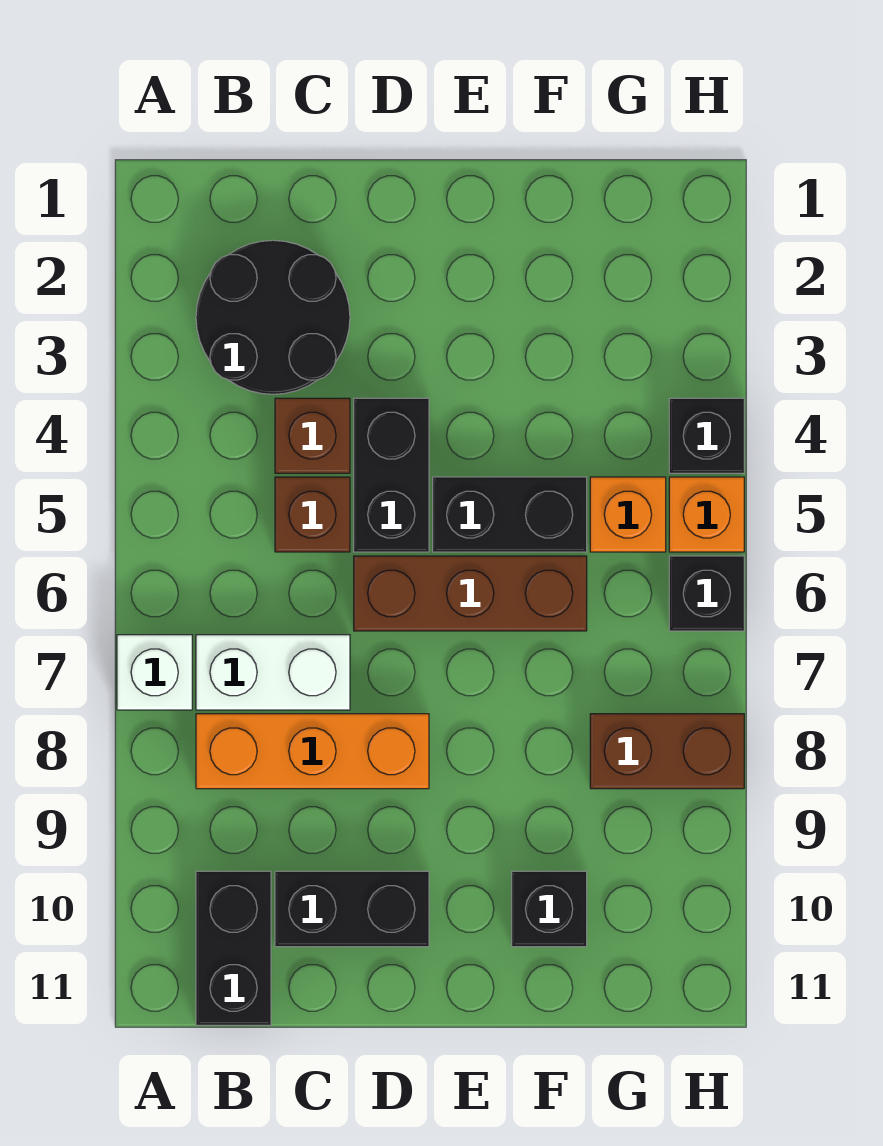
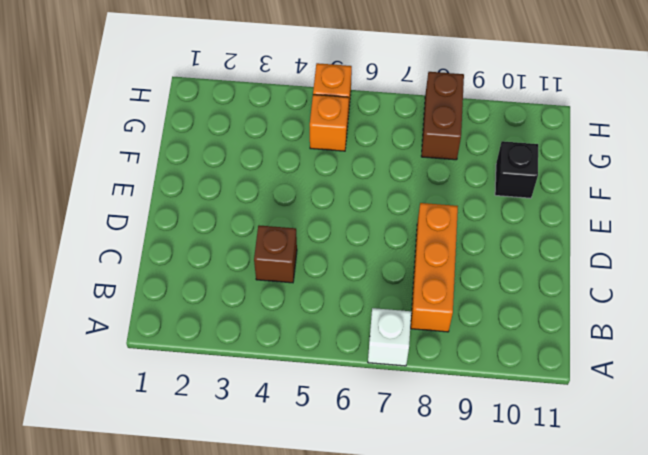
none -> black 2x2 round brick [196,240,350,394]
none -> white 1x2 brick [196,635,350,710]
none -> black 1x2 brick [196,871,271,1025]

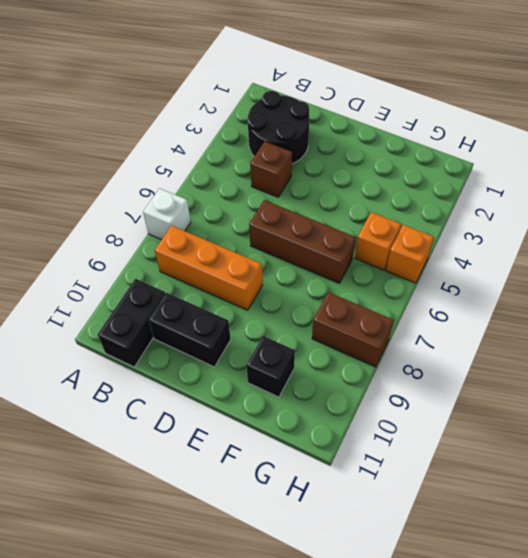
none -> white 1x2 brick [196,635,350,710]
none -> brown 1x1 brick [275,477,350,552]
none -> black 1x2 brick [354,398,429,552]

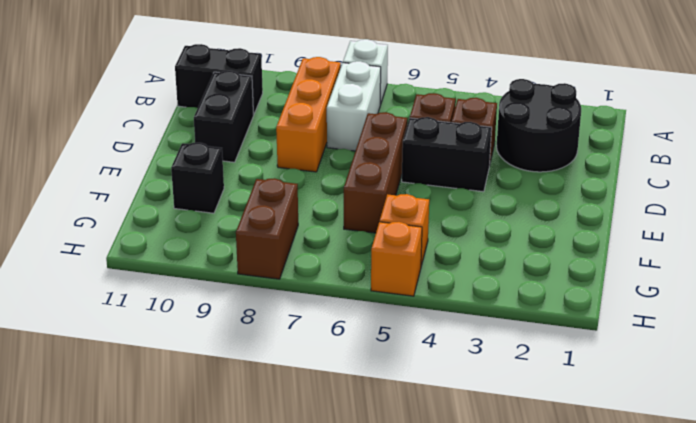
none -> black 1x2 brick [433,477,587,552]
none -> black 1x1 brick [669,398,744,473]
none -> black 1x1 brick [669,556,744,631]

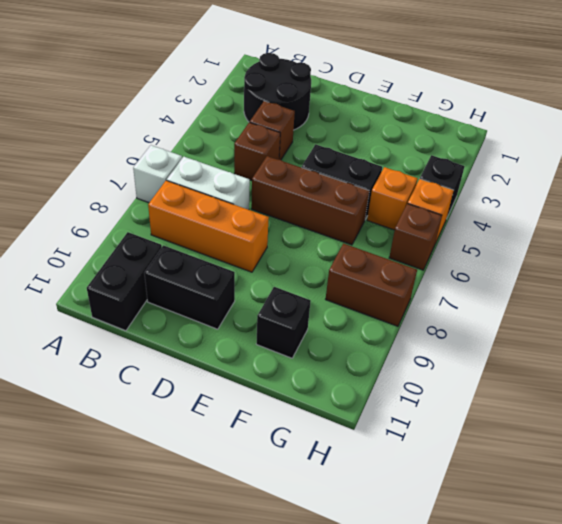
brown 1x1 brick [389,204,442,270] -> black 1x1 brick [669,556,744,631]
none -> black 1x2 brick [354,398,429,552]

